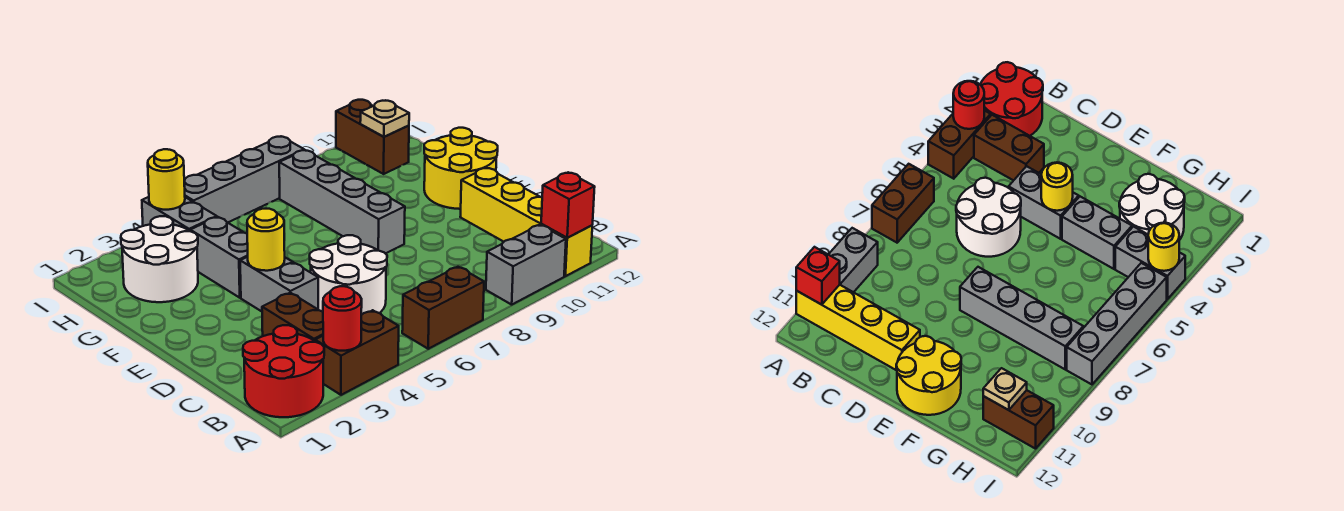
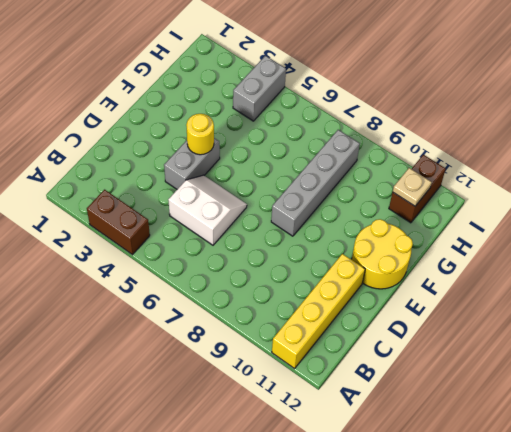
white 2x2 slope [168,175,247,245] -> white 2x2 round brick [310,235,387,315]
none -> red 2x2 round brick [243,325,324,417]
none -> brown 1x2 brick [402,267,484,349]
none -> grey 1x2 brick [486,225,566,305]

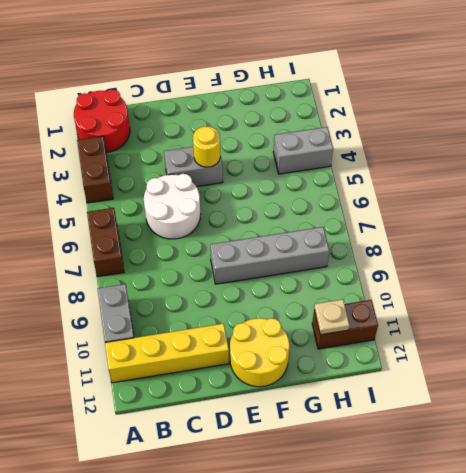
none -> brown 1x2 brick [262,293,323,341]
none -> grey 1x2 brick [190,217,248,298]
none -> white 2x2 round brick [121,216,198,302]

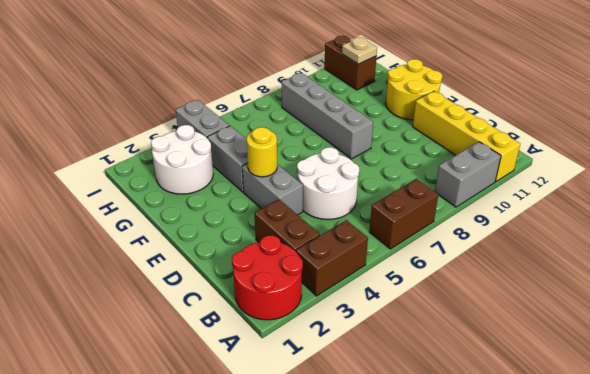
none -> grey 1x4 brick [184,137,304,223]
none -> red 1x1 round brick [323,286,362,351]
none -> red 1x1 brick [541,172,595,238]

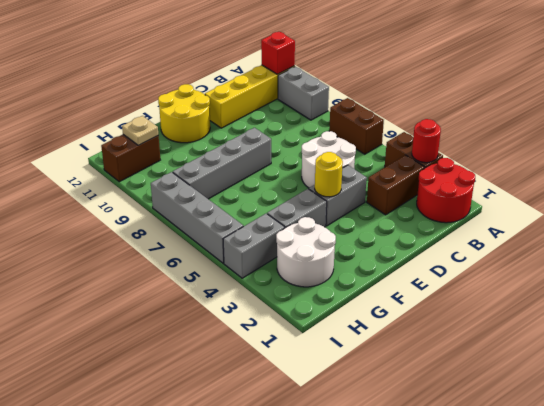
none -> yellow 1x1 round brick [148,149,185,210]

